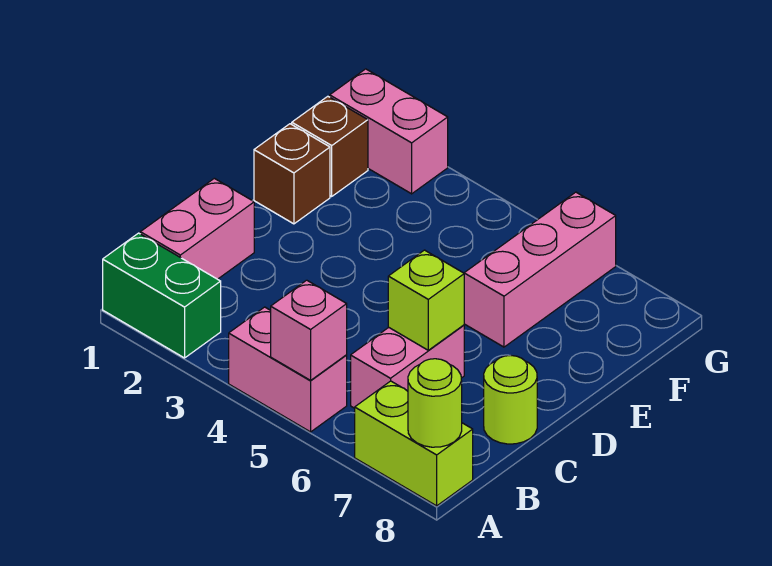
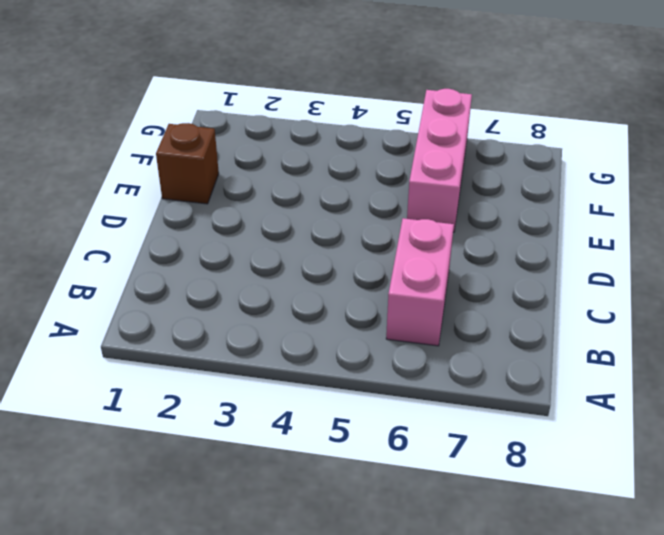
none -> green 1x2 brick [103,233,221,358]
none -> pink 1x2 brick [229,307,347,432]
none -> lime 1x2 brick [355,381,473,506]

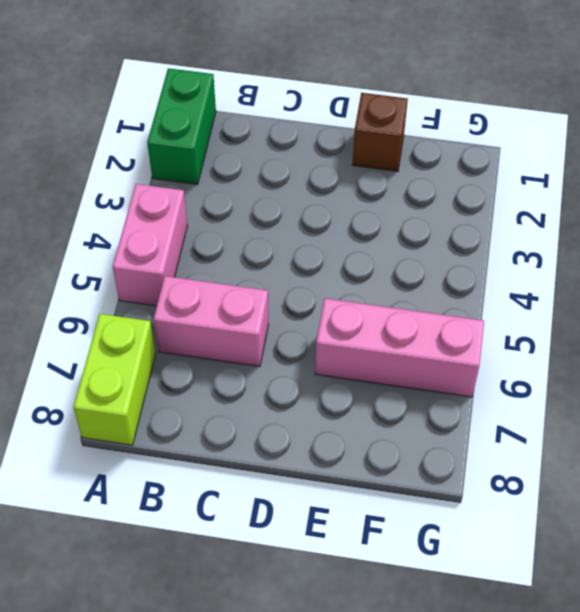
none -> pink 1x2 brick [140,178,254,279]
none -> lime 1x1 round brick [484,355,537,444]
none -> brown 1x1 brick [292,96,368,196]

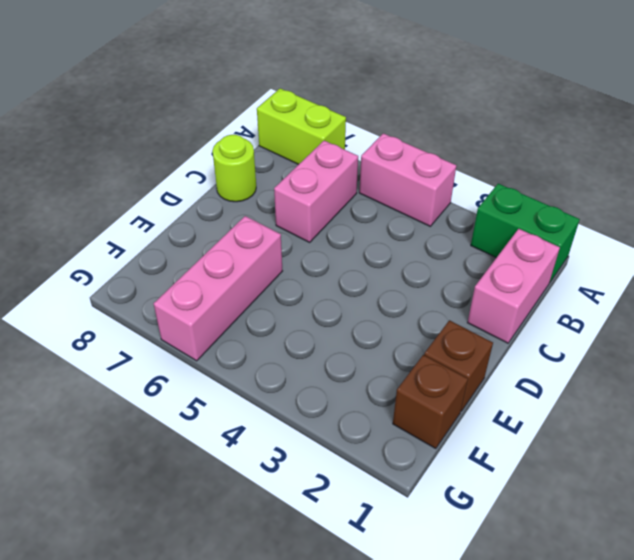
none -> pink 1x2 brick [330,69,448,194]
none -> pink 1x1 brick [271,280,347,380]
none -> lime 1x1 round brick [408,359,462,447]

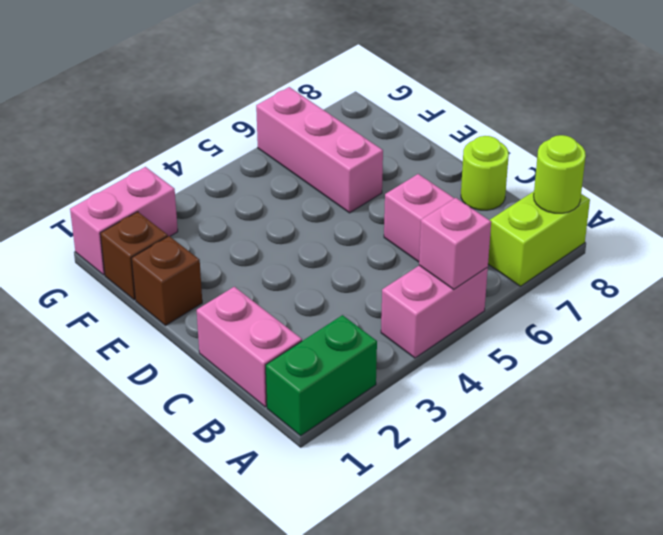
none -> lime 1x1 brick [388,250,464,350]

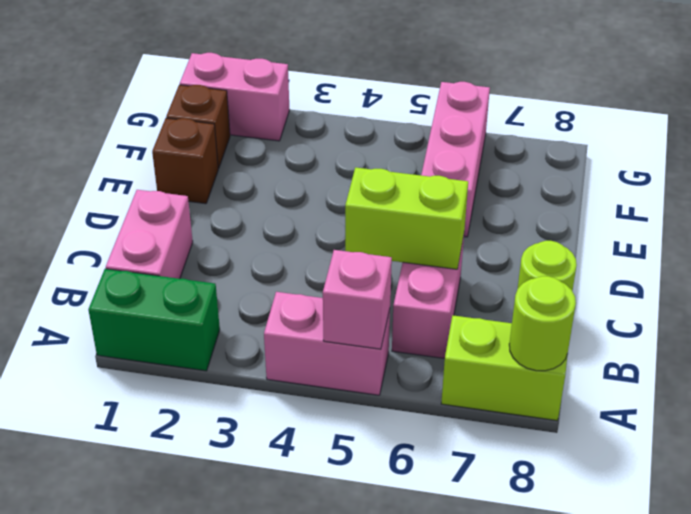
lime 1x2 brick [345,167,468,269] -> lime 1x1 brick [388,250,464,350]

